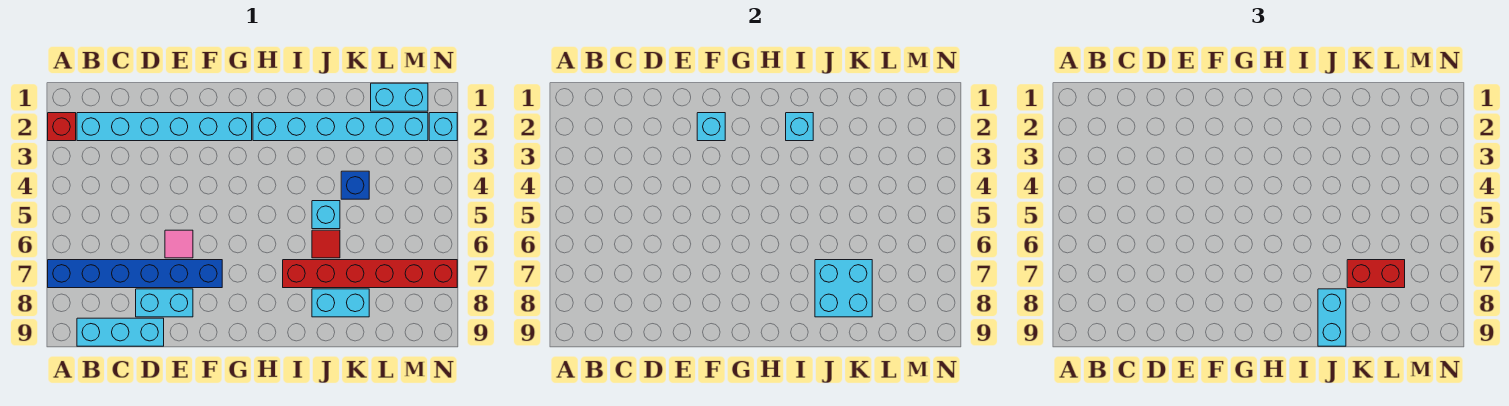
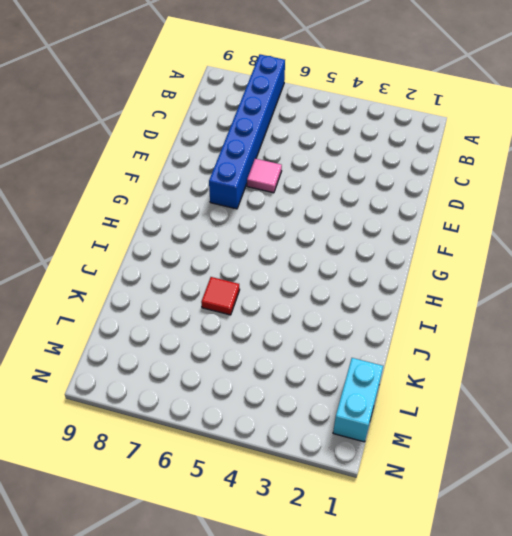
none -> red 1x1 brick [48,113,76,141]
none -> cyan 1x6 brick [77,113,252,141]
none -> cyan 1x3 brick [77,318,164,346]

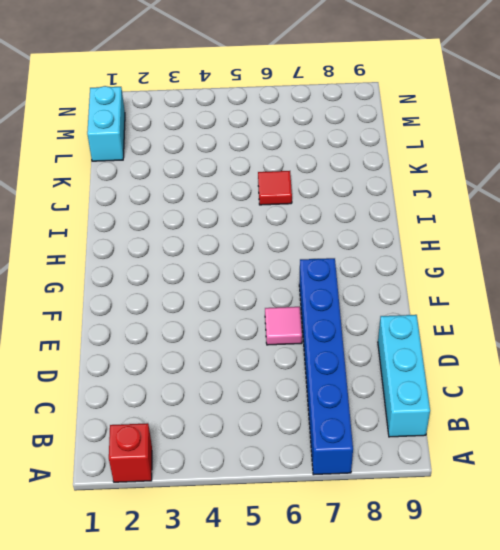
none -> cyan 1x6 brick [77,113,252,141]
none -> cyan 1x2 brick [136,289,193,317]
none -> cyan 1x6 brick [253,113,428,141]

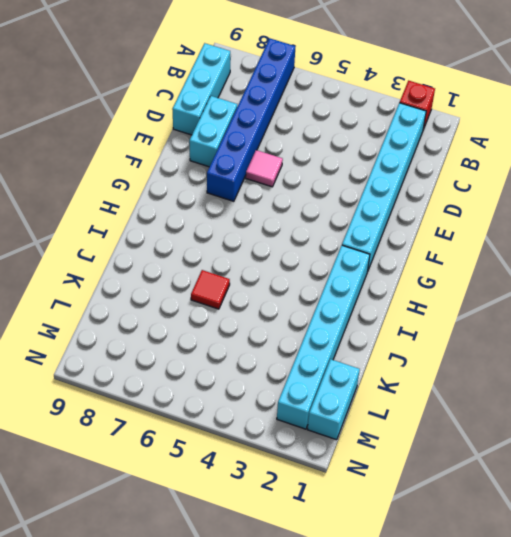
none -> red 1x6 brick [283,260,457,288]
none -> cyan 1x1 brick [312,201,340,229]
none -> cyan 1x2 brick [312,289,369,317]

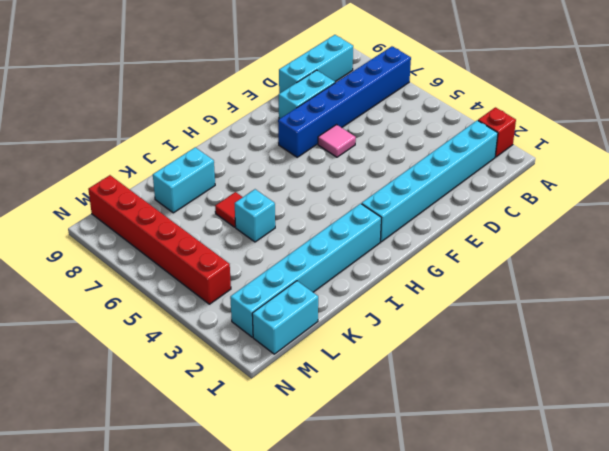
red 1x6 brick [88,175,231,304] -> red 1x6 brick turned to [283,260,457,288]
none -> blue 1x1 brick [341,171,369,199]
none -> cyan 1x1 brick [429,113,457,141]
none -> cyan 1x1 brick [697,113,725,141]

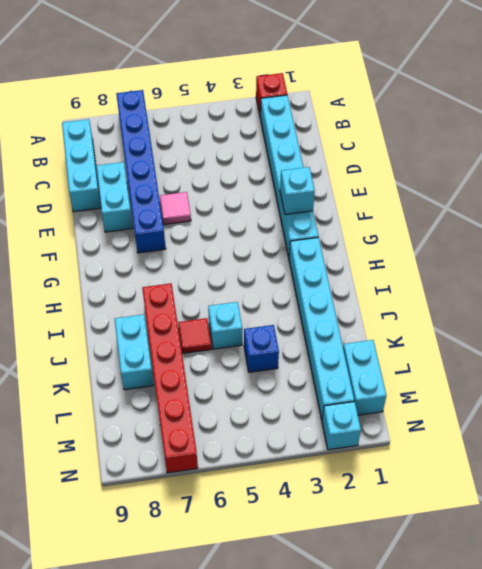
none -> cyan 1x1 brick [786,113,813,141]
none -> cyan 2x2 brick [815,260,872,317]
none -> cyan 1x2 brick [1318,289,1346,346]

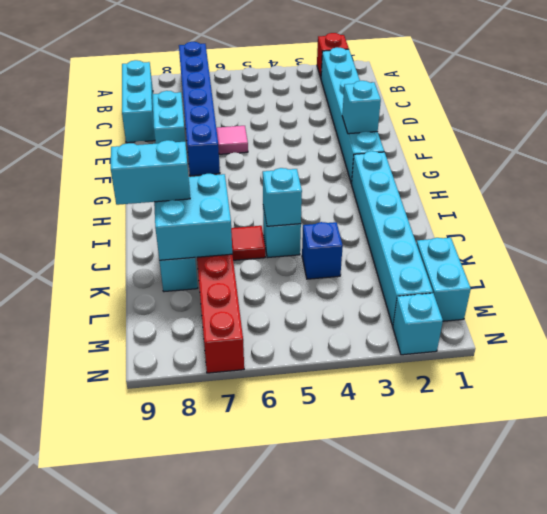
cyan 1x1 brick [263,168,302,226] -> cyan 1x1 brick moved to [786,113,813,141]
none -> red 1x2 brick [1347,260,1405,288]

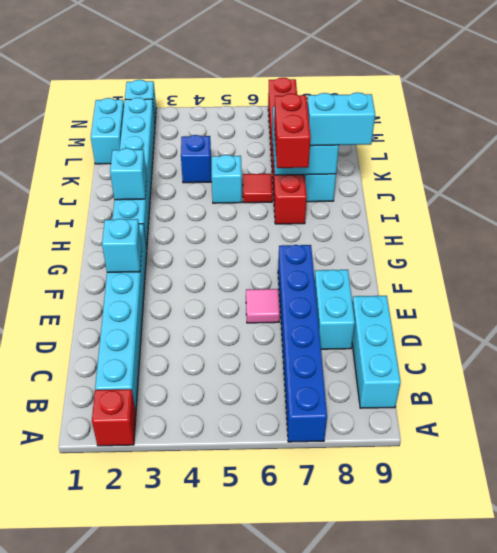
red 1x2 brick [274,93,311,168] -> red 1x2 brick moved to [1347,260,1405,288]

